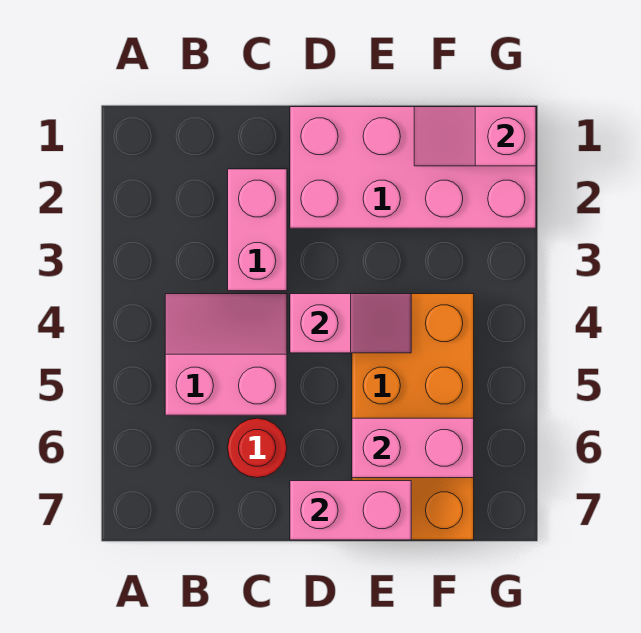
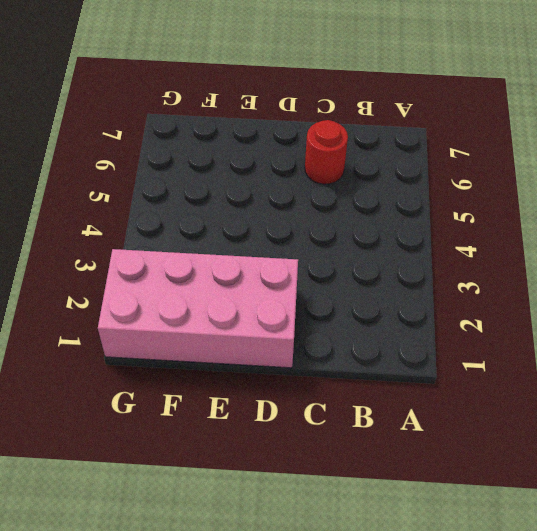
none -> pink 2x2 slope [165,294,287,415]
none -> pink 1x2 brick [228,169,287,291]

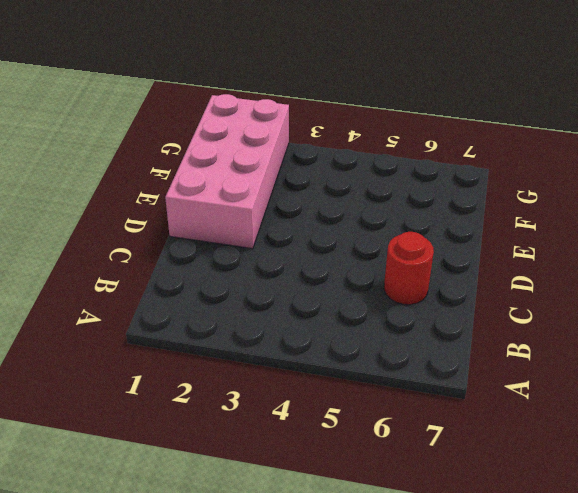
none -> pink 2x2 slope [165,294,287,415]
none -> pink 1x2 brick [228,169,287,291]

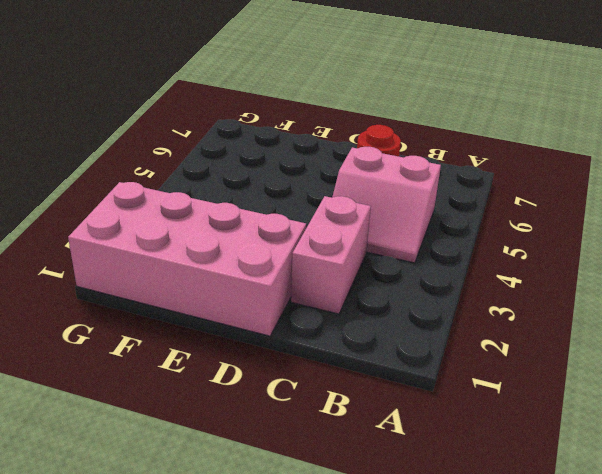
none -> orange 2x4 brick [352,294,474,540]
none -> pink 1x2 slope [290,294,411,353]

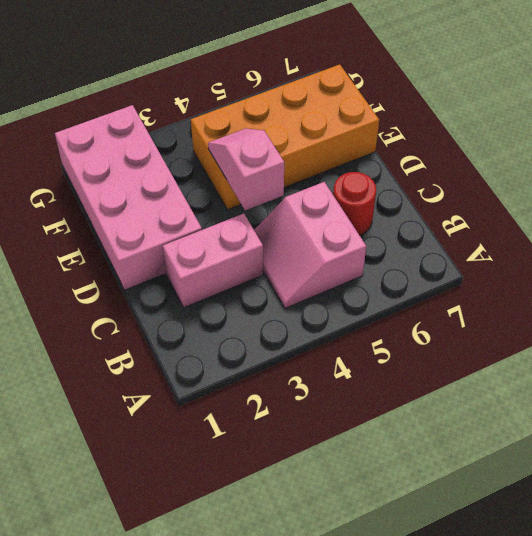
none -> pink 1x2 brick [290,481,411,540]
none -> pink 1x2 brick [352,418,474,478]

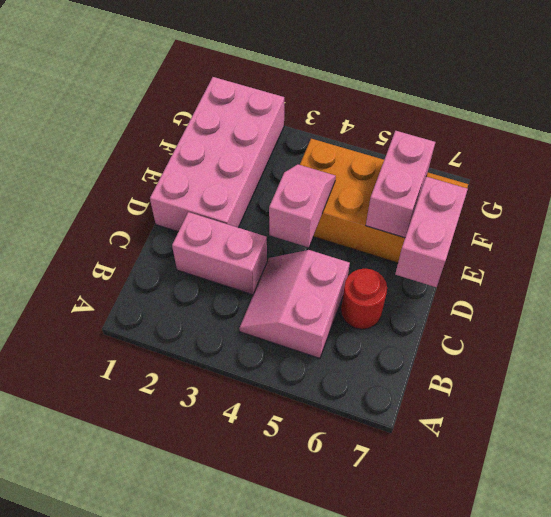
none -> pink 1x2 slope [414,107,536,166]

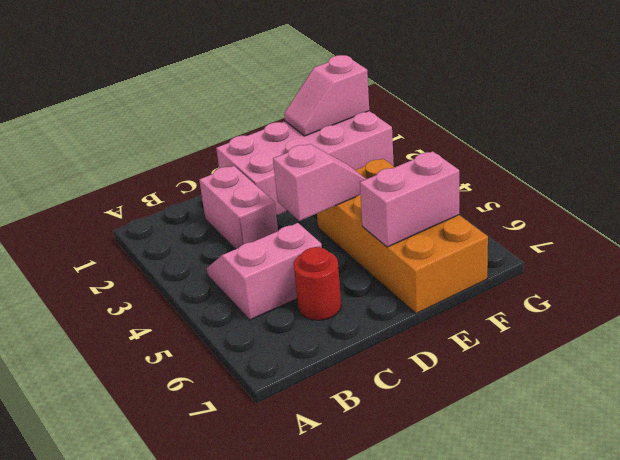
none -> pink 1x2 brick [290,481,411,540]

